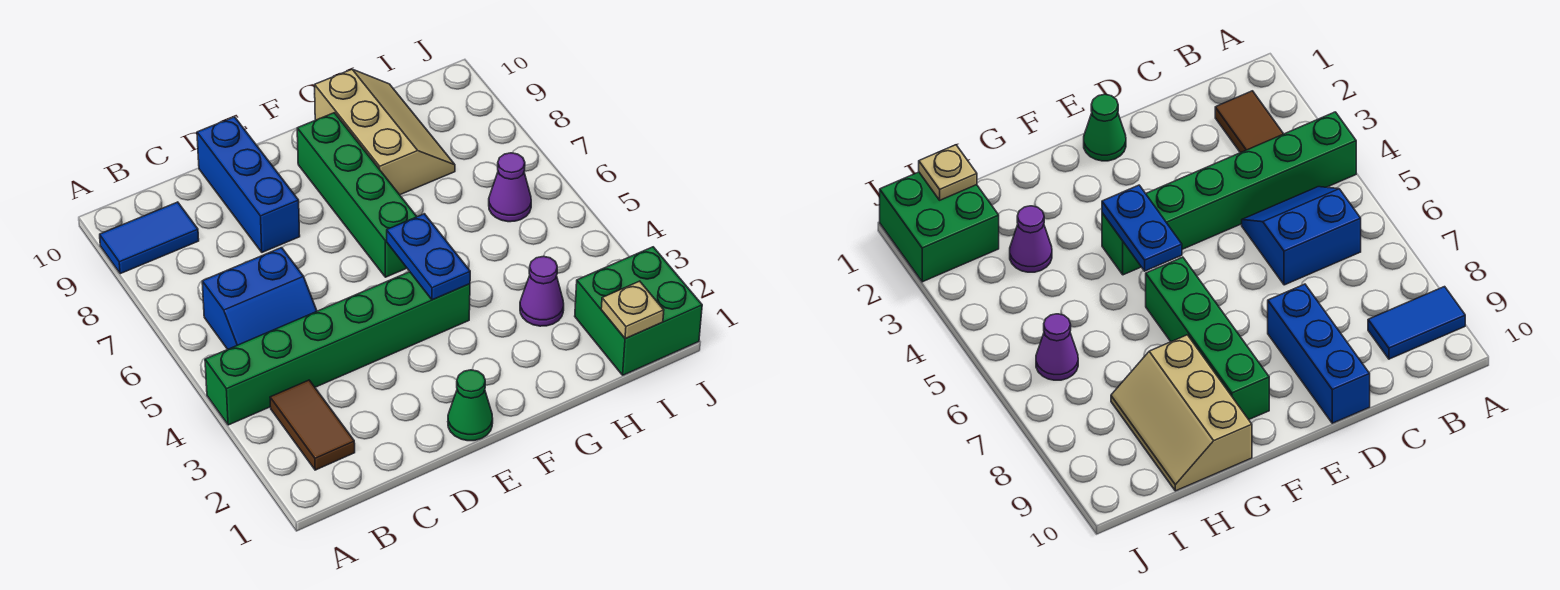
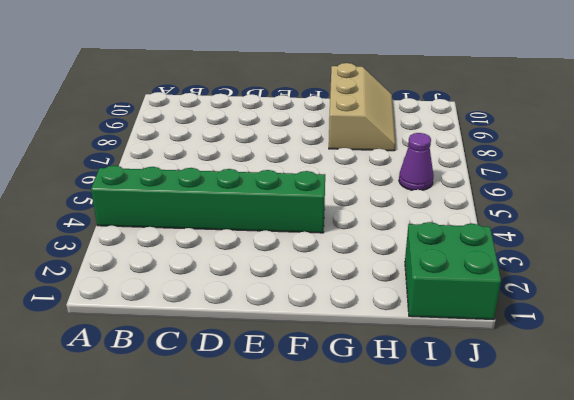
none -> blue 1x2 tile [100,202,199,274]
none -> brown 1x2 tile [270,380,355,470]
none -> blue 2x2 slope [202,248,317,349]

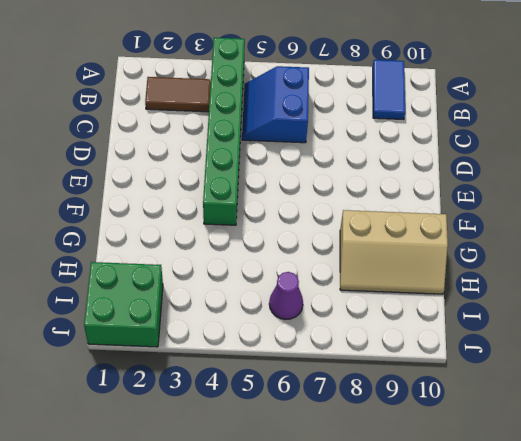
none -> blue 1x3 brick [197,117,300,252]
none -> green 1x1 cone [448,370,493,441]
none -> green 1x4 brick [297,113,417,277]

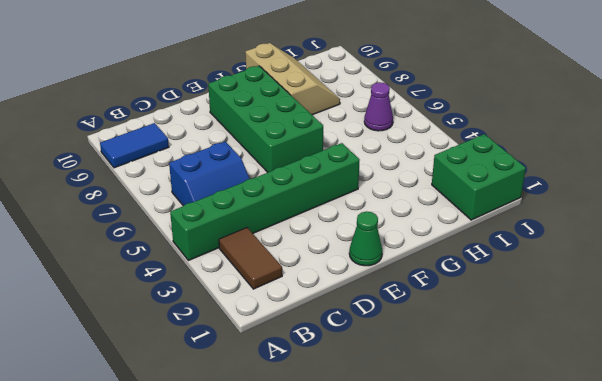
green 2x4 brick [208,66,323,172] -> green 1x4 brick [297,113,417,277]
none -> blue 1x3 brick [197,117,300,252]
none -> purple 1x1 cone [520,256,564,326]
none -> blue 1x2 plate [387,214,470,300]

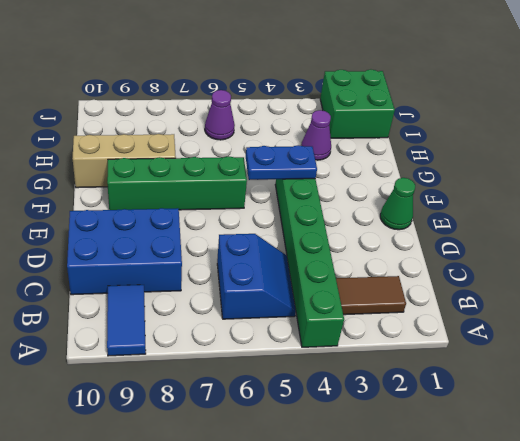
blue 2x3 brick [67,208,182,295] -> blue 1x3 brick [197,117,300,252]
none -> tan 1x1 plate [601,281,664,339]

